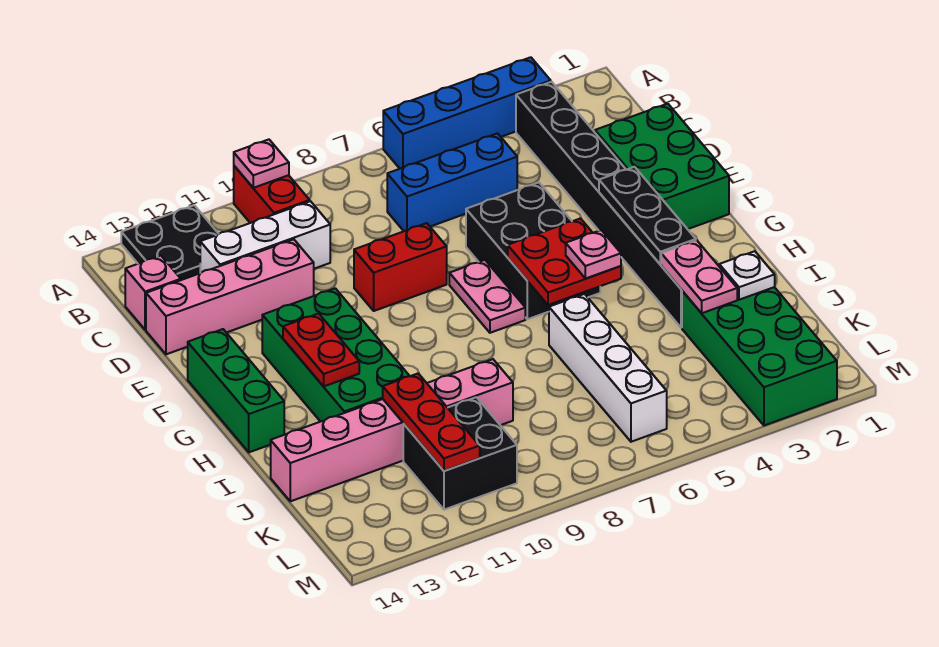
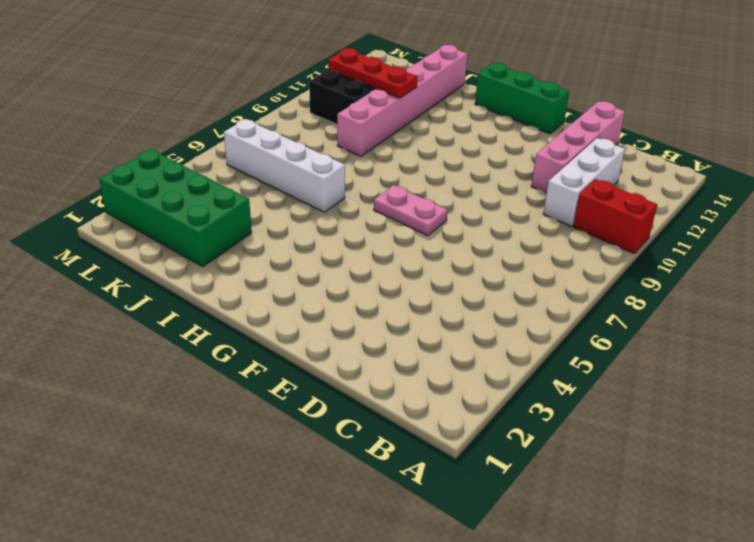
none -> blue 1x4 brick [383,57,551,169]
none -> black 2x2 plate [121,205,218,280]
none -> black 1x8 brick [516,82,682,328]

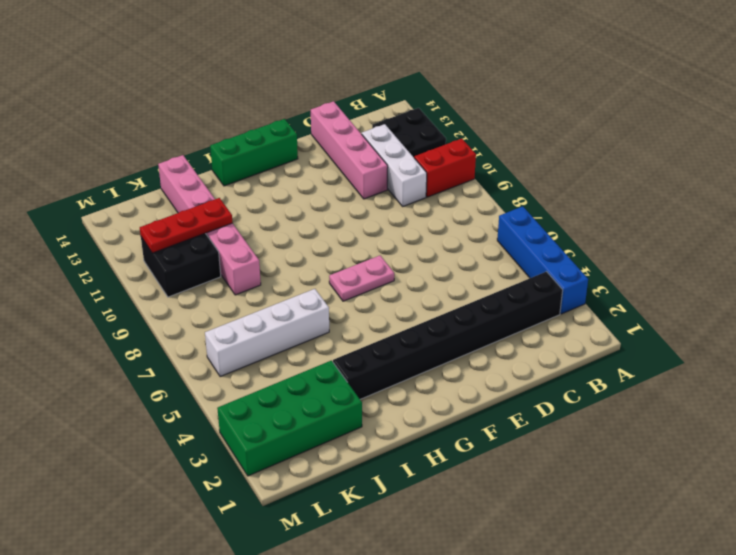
none -> blue 1x3 brick [387,133,517,231]
none -> pink 1x1 brick [125,256,181,330]
none -> green 2x3 brick [595,104,729,229]

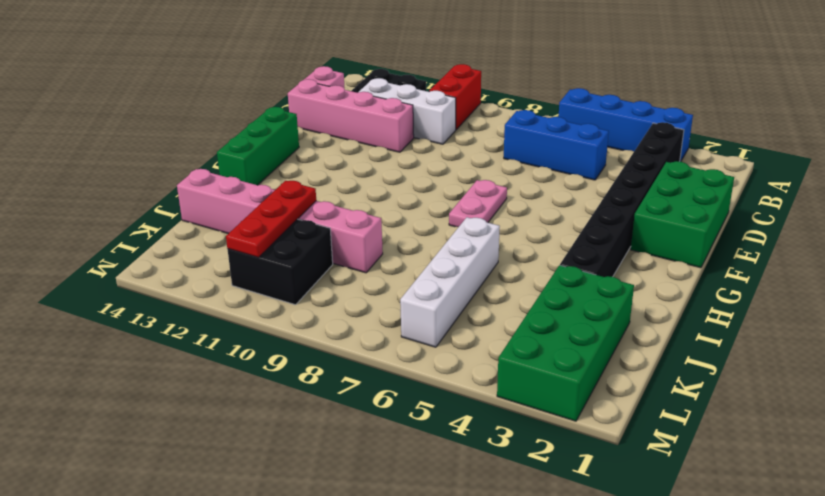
none -> black 2x3 brick [466,183,600,319]
none -> red 1x2 brick [354,223,447,311]
none -> green 2x4 brick [262,288,409,422]

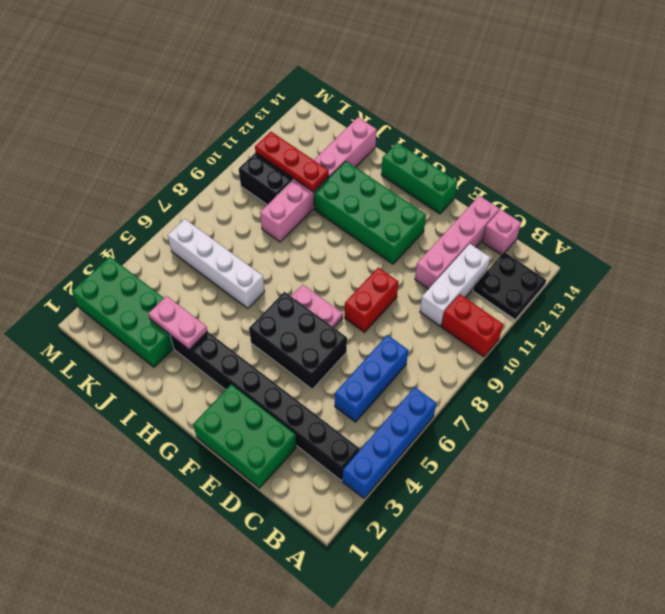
none -> pink 1x1 plate [234,139,289,188]
none -> black 1x3 plate [599,167,696,264]
none -> red 2x2 plate [508,218,621,305]

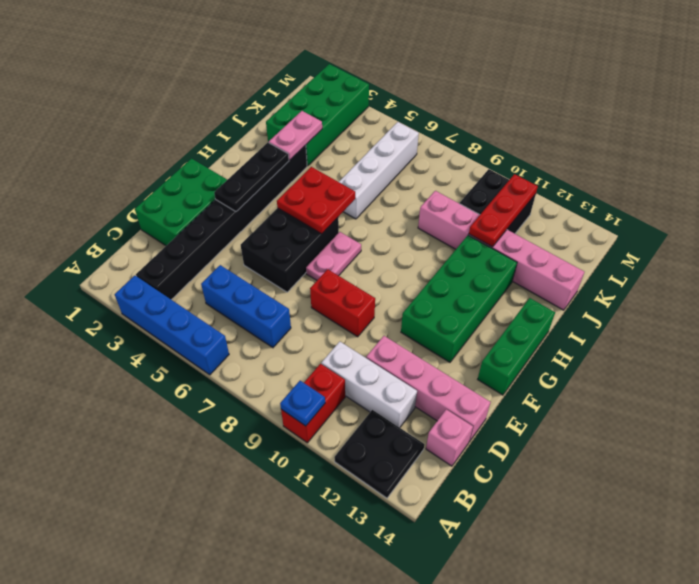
blue 1x1 plate [280,381,325,426] -> pink 1x1 plate [234,139,289,188]
none -> red 1x2 plate [283,313,359,386]
none -> white 1x1 plate [719,251,775,300]
none -> pink 1x1 plate [566,230,621,279]

